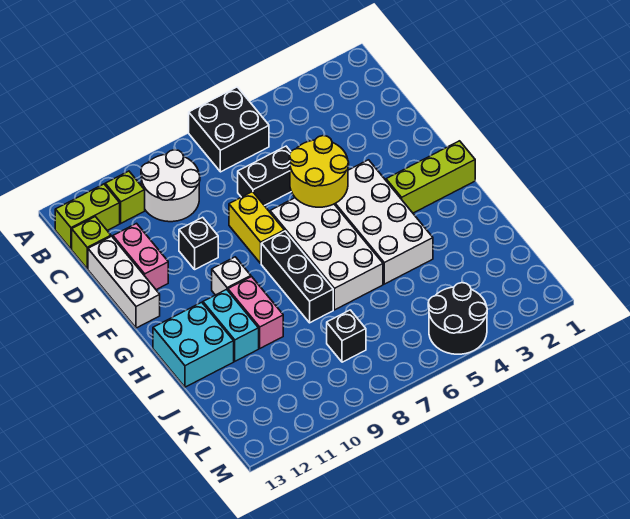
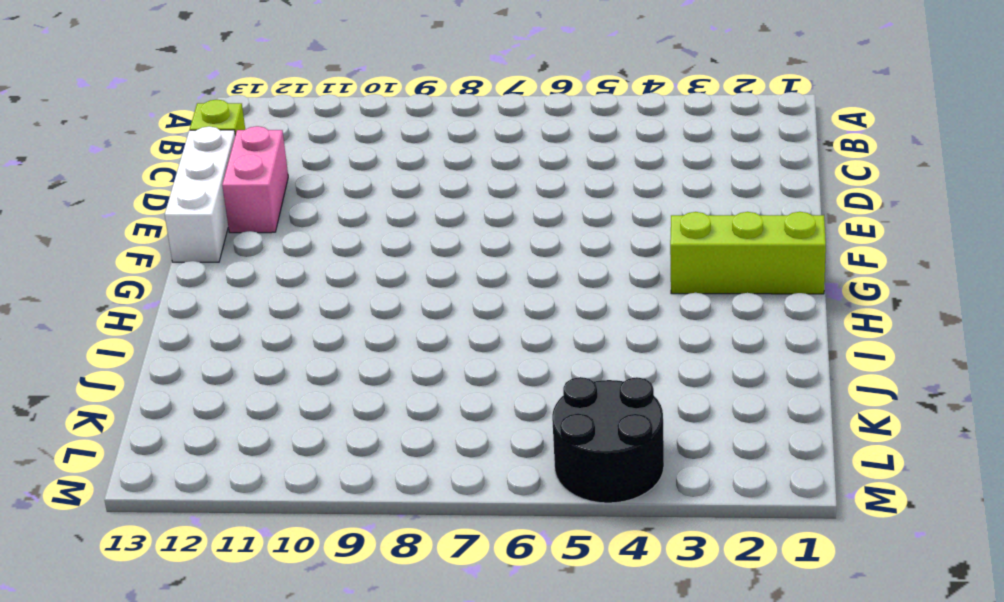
none -> black 2x2 brick [189,87,269,172]
none -> white 2x2 round brick [141,150,200,222]
none -> lime 1x1 brick [105,171,145,223]

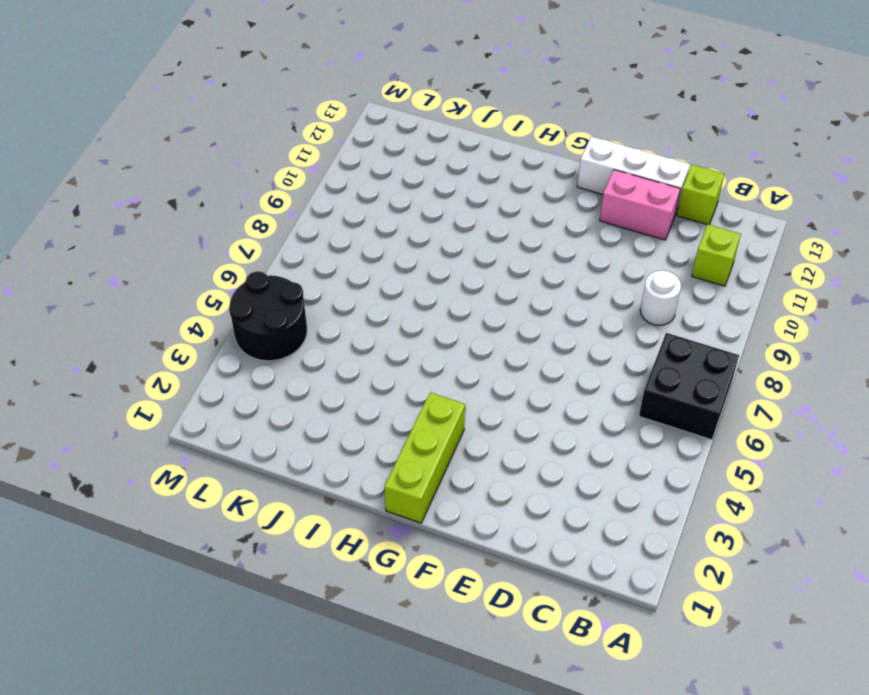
white 1x1 round brick [640,270,681,325] -> white 2x2 round brick [141,150,200,222]
none -> lime 1x2 brick [55,184,120,249]
none -> black 1x2 brick [238,146,291,206]
none -> yellow 1x2 brick [229,192,284,263]

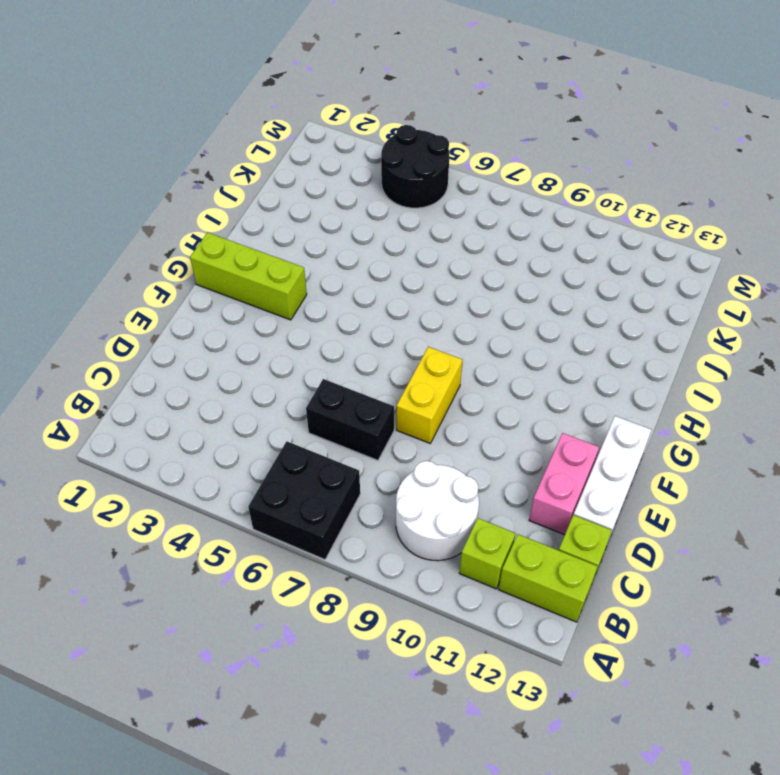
none -> black 1x1 brick [179,217,218,269]
none -> white 2x4 brick [335,160,433,284]
none -> white 2x4 brick [270,198,383,310]

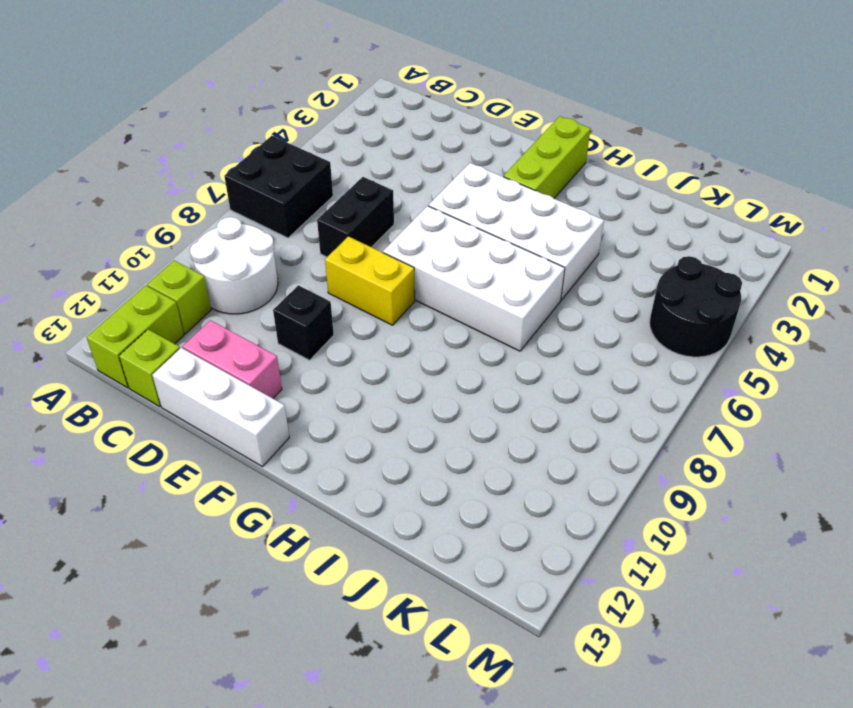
none -> black 1x3 brick [261,231,333,323]
none -> white 1x1 brick [212,257,251,295]
none -> pink 1x2 brick [228,277,283,348]

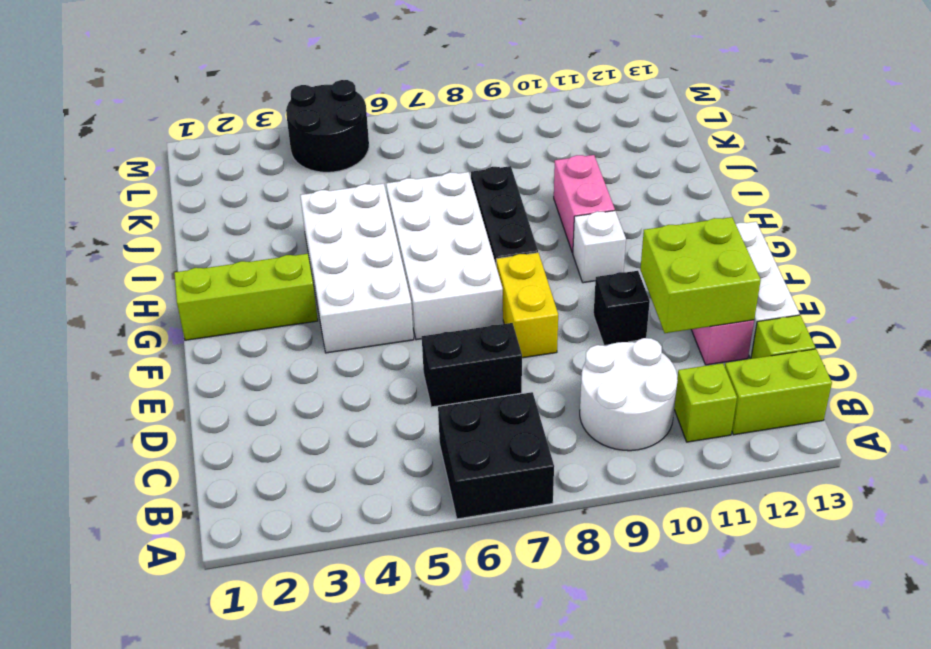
lime 2x2 brick [640,217,761,333] -> none
none -> cyan 1x2 brick [203,289,259,361]
none -> cyan 2x2 brick [153,302,234,387]
none -> black 1x1 brick [327,310,366,362]

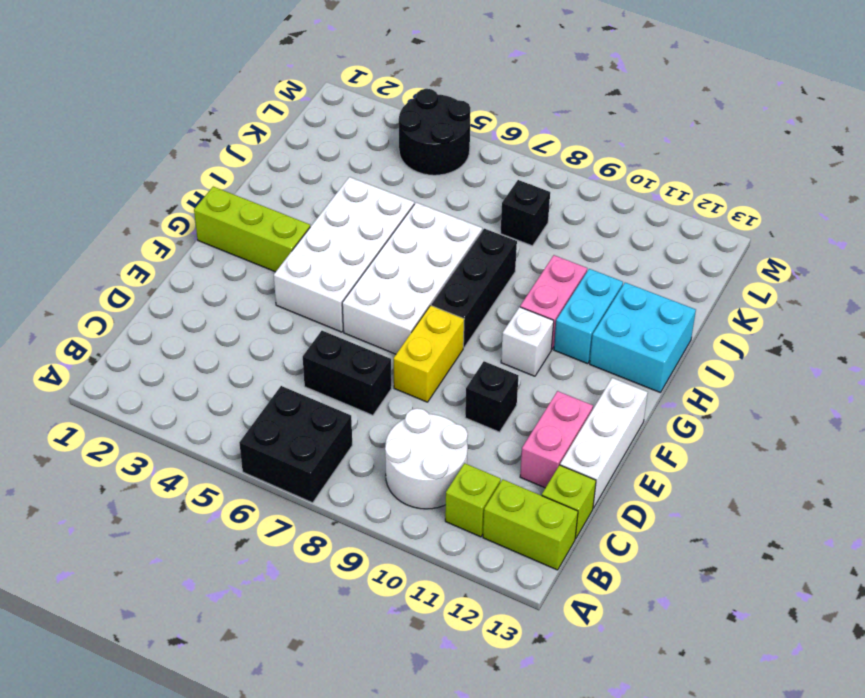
none -> yellow 2x2 round brick [289,136,349,207]

